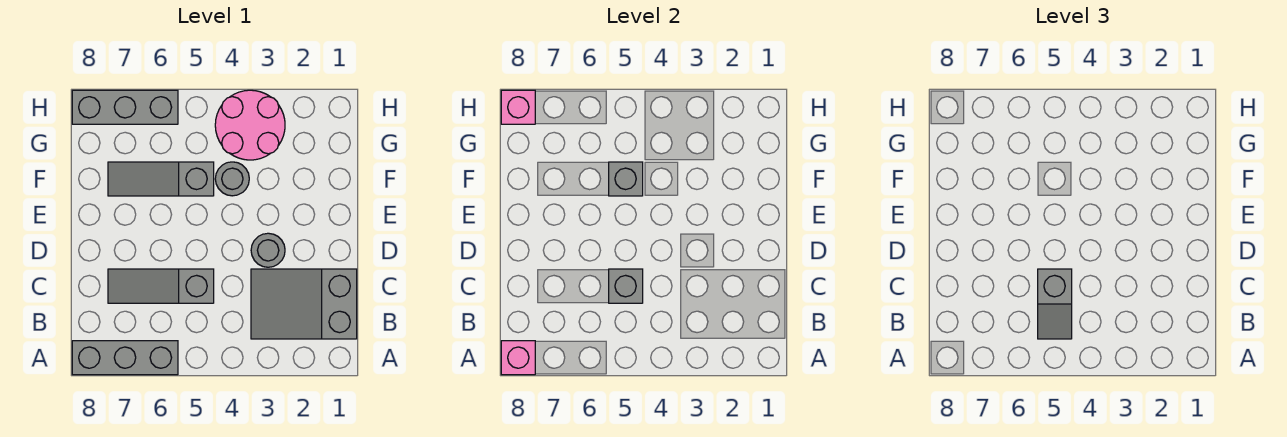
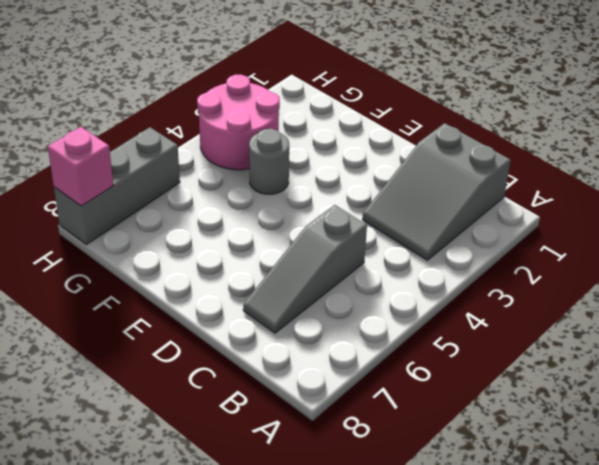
none -> grey 1x3 brick [72,341,178,375]
none -> grey 1x1 round brick [251,233,285,267]
none -> grey 1x3 slope [108,162,214,196]

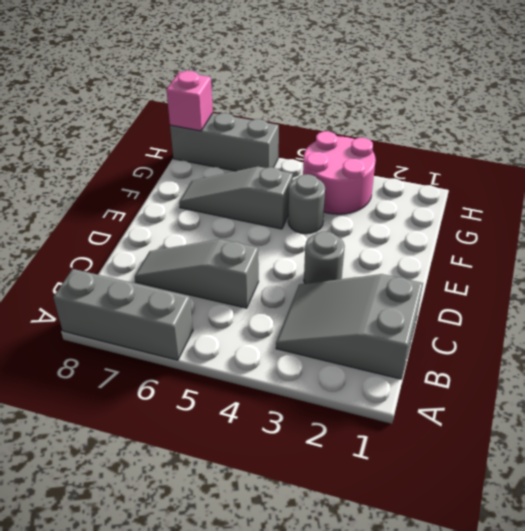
none -> pink 1x1 brick [501,341,535,375]
none -> grey 1x1 brick [609,269,643,303]
none -> grey 1x1 brick [609,162,643,196]

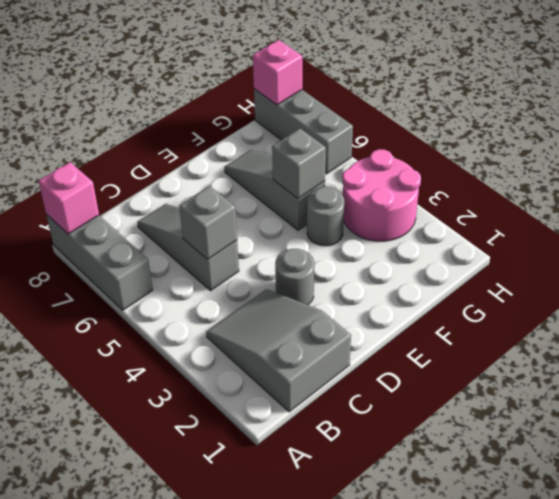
none -> grey 1x2 slope [1038,269,1072,339]

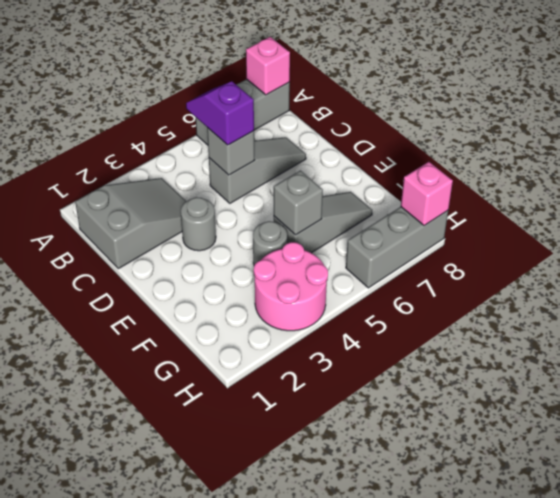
purple 1x2 slope [186,81,254,145] -> grey 1x2 slope [1038,269,1072,339]

